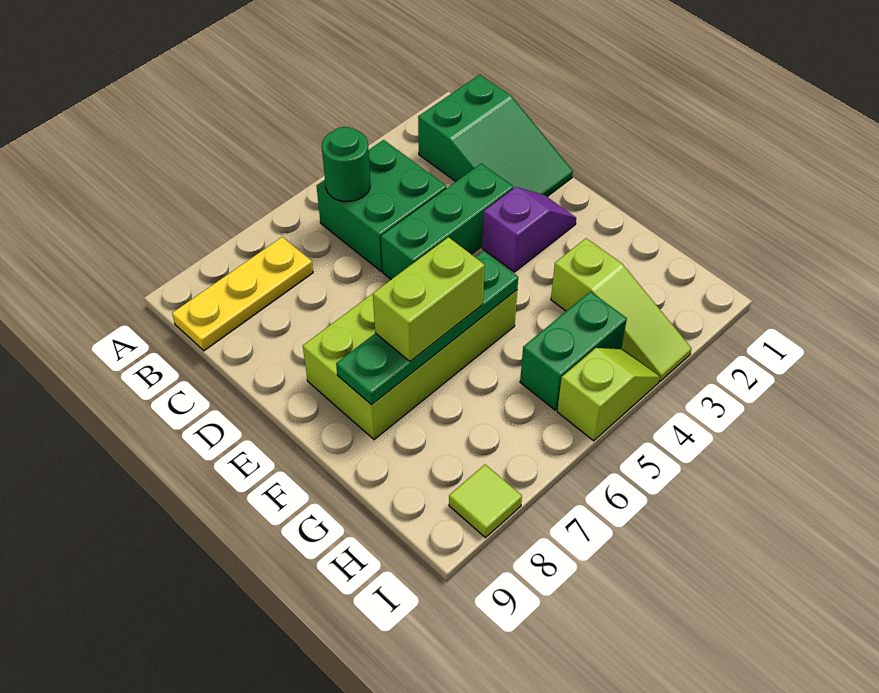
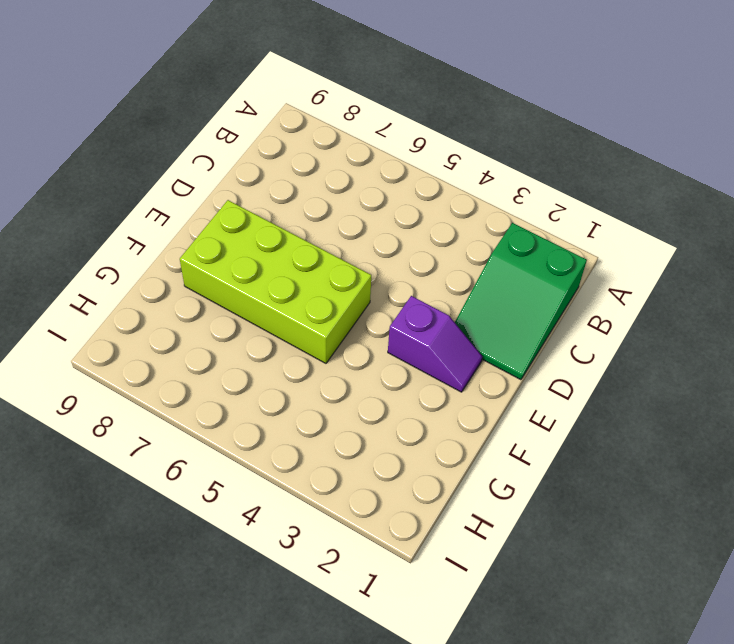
none -> green 2x2 brick [317,140,447,272]
none -> yellow 1x3 plate [172,237,313,351]
none -> green 1x3 brick [381,164,513,279]

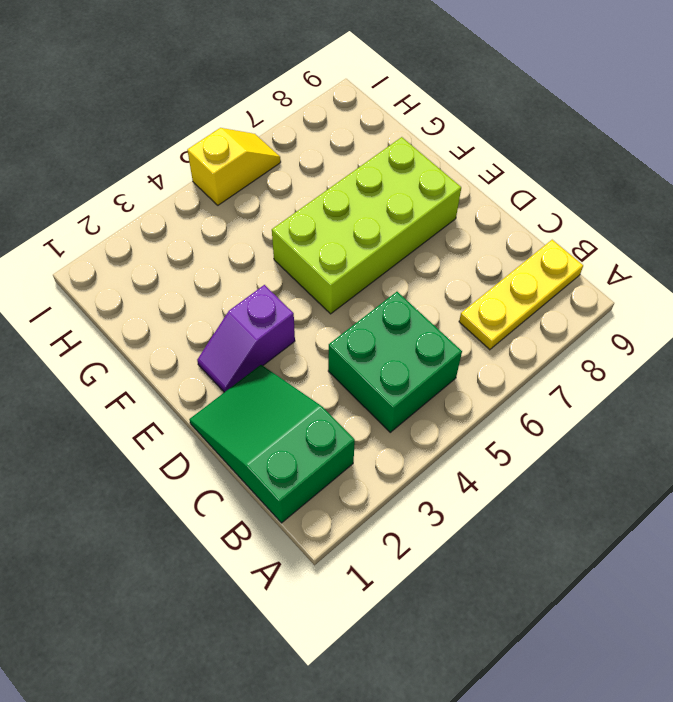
yellow 1x2 slope [187,128,281,205] -> lime 1x2 slope [557,348,660,441]
none -> green 1x3 brick [381,164,513,279]
none -> lime 1x3 slope [551,238,692,381]
none -> green 1x2 brick [520,292,627,410]

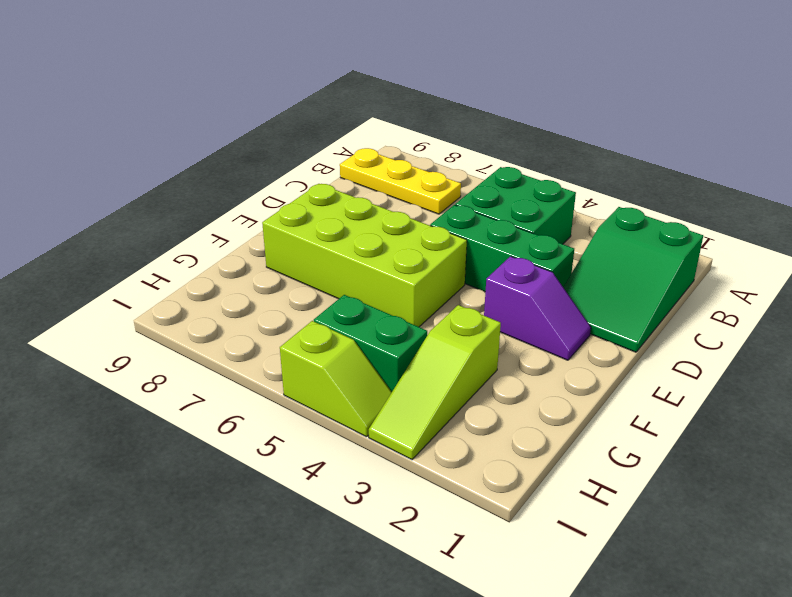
none -> lime 1x1 tile [449,465,522,538]
none -> green 1x1 round brick [322,127,370,201]
none -> green 1x4 plate [336,251,518,405]

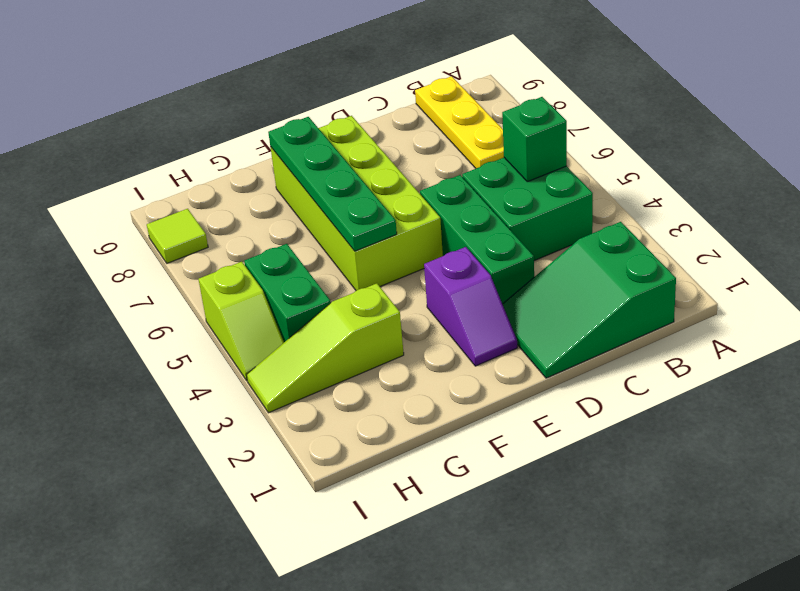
green 1x1 brick [502,97,567,182] -> green 1x1 round brick [322,127,370,201]
none -> lime 1x2 brick [373,237,485,361]

